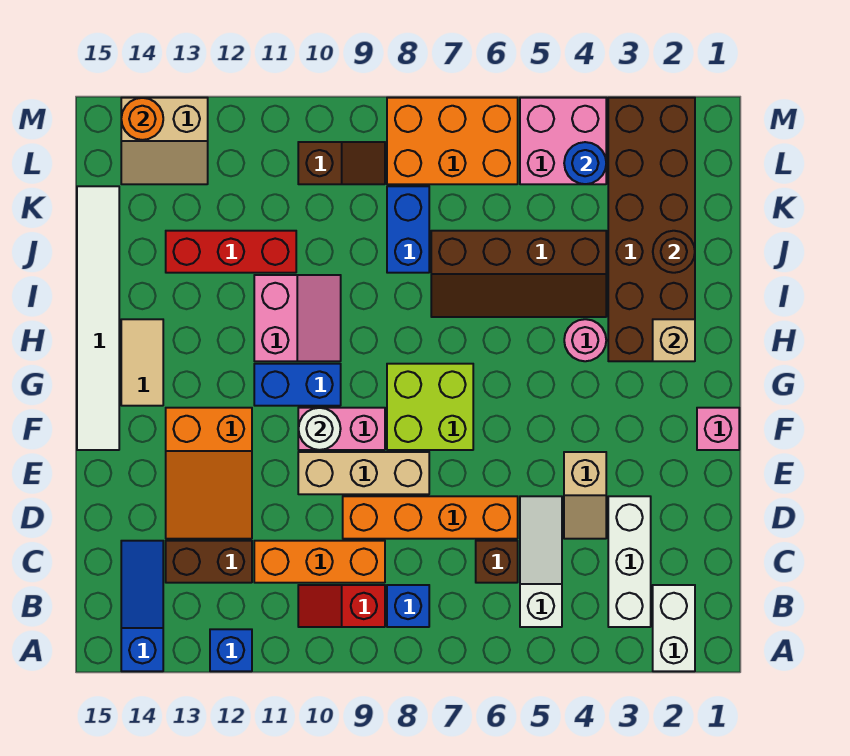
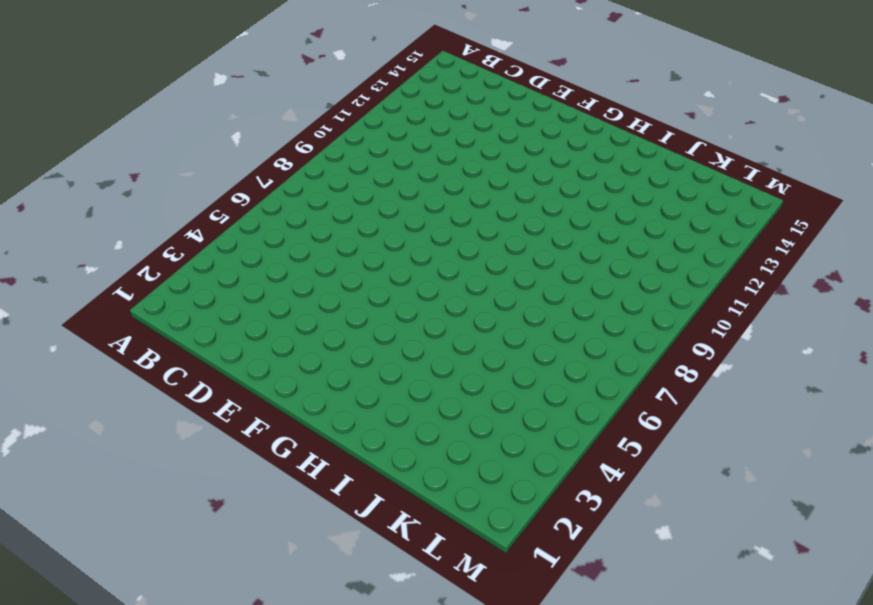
none -> white 1x2 brick [653,585,695,671]
none -> blue 1x1 brick [210,629,252,671]
none -> blue 1x3 slope [121,541,163,671]
none -> white 1x3 brick [608,496,651,627]

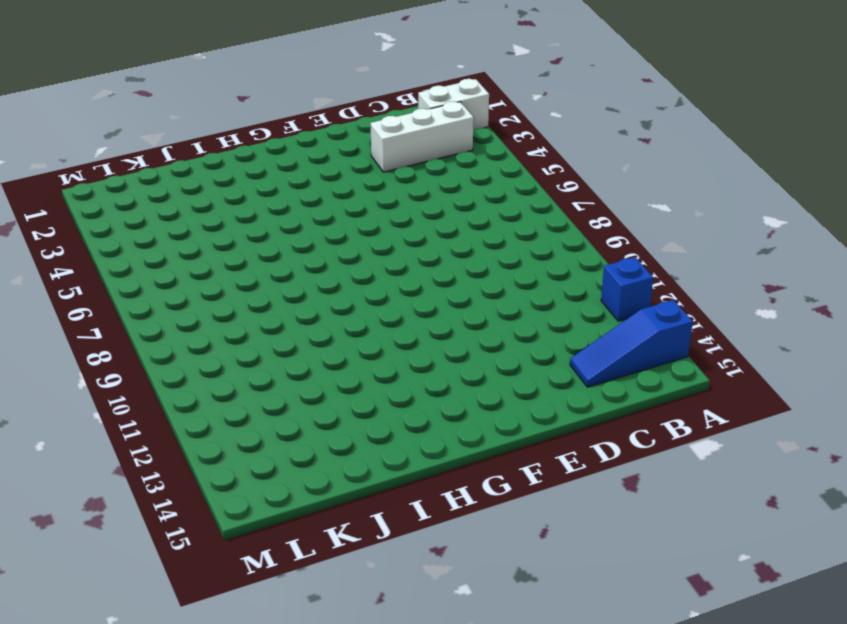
none -> white 1x3 slope [520,496,562,627]
none -> blue 1x1 brick [387,585,429,627]
none -> red 1x2 slope [298,585,385,627]
none -> brown 1x1 brick [476,541,518,583]

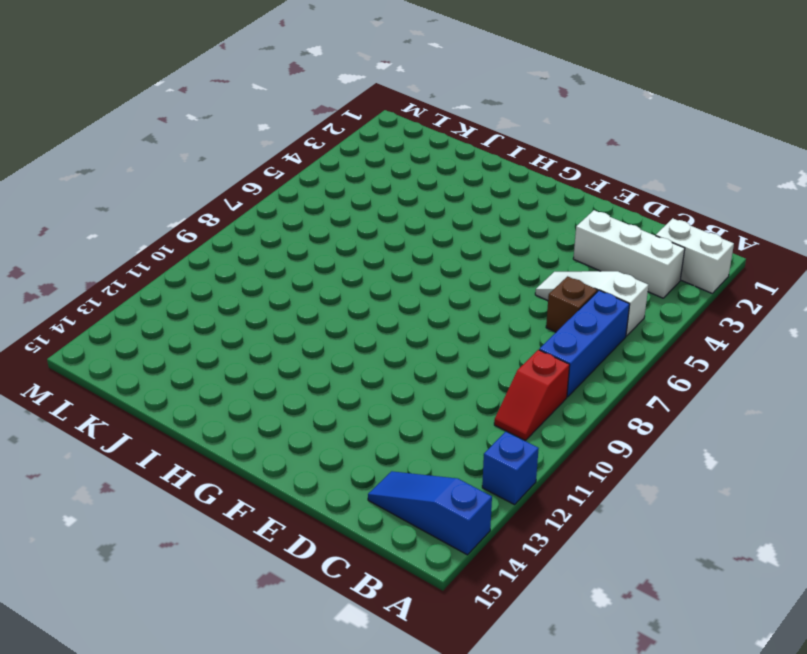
blue 1x3 brick [539,290,630,397] -> blue 1x1 brick [387,585,429,627]
none -> orange 1x3 brick [254,541,385,583]
none -> brown 1x2 brick [166,541,252,583]
none -> tan 1x2 slope [564,452,606,539]
none -> orange 1x4 brick [343,496,518,539]

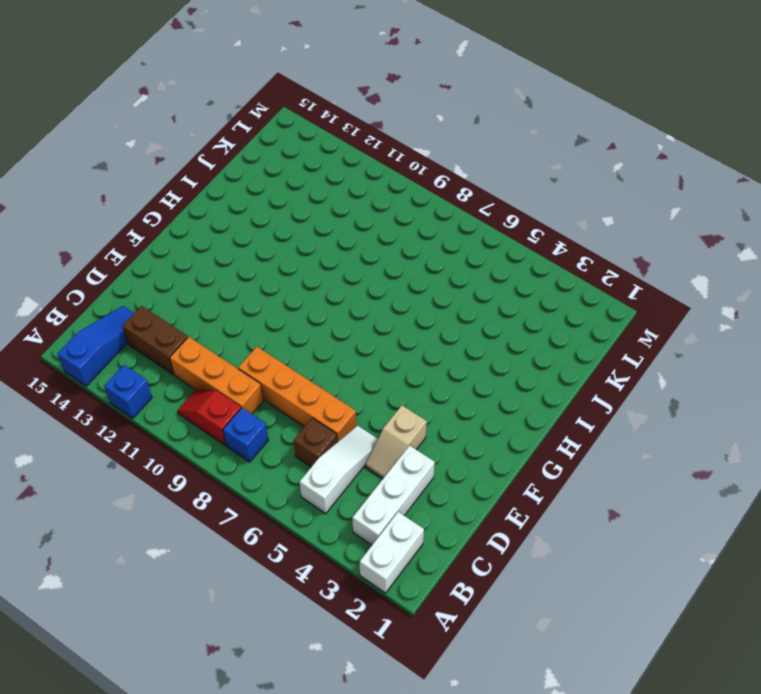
none -> orange 2x3 slope [166,408,252,539]
none -> tan 1x3 brick [298,452,429,494]
none -> pink 1x1 brick [697,408,739,450]
none -> lime 2x2 brick [387,364,473,450]

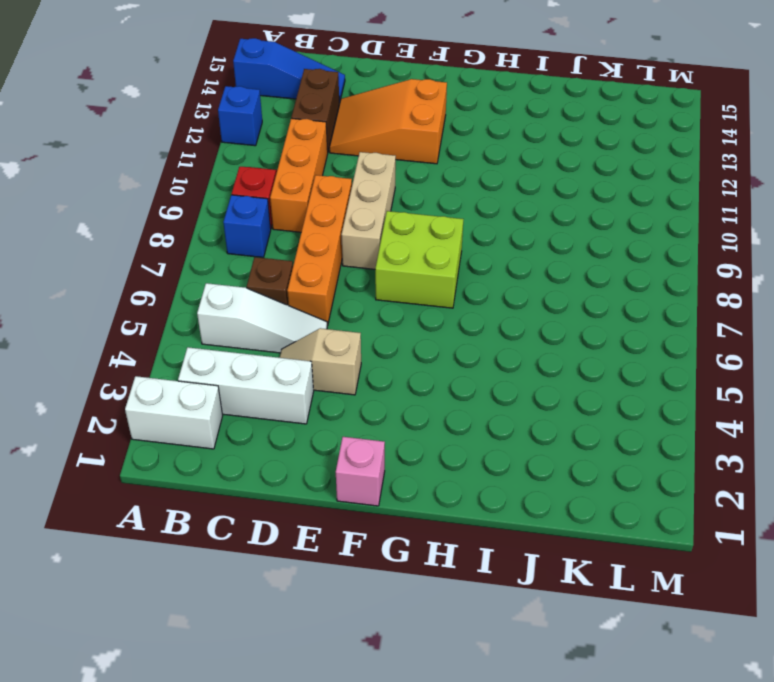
none -> pink 1x2 brick [298,408,385,450]
none -> white 1x6 tile [77,186,119,450]
none -> blue 1x2 brick [254,364,341,406]
none -> tan 1x2 tile [121,319,163,406]

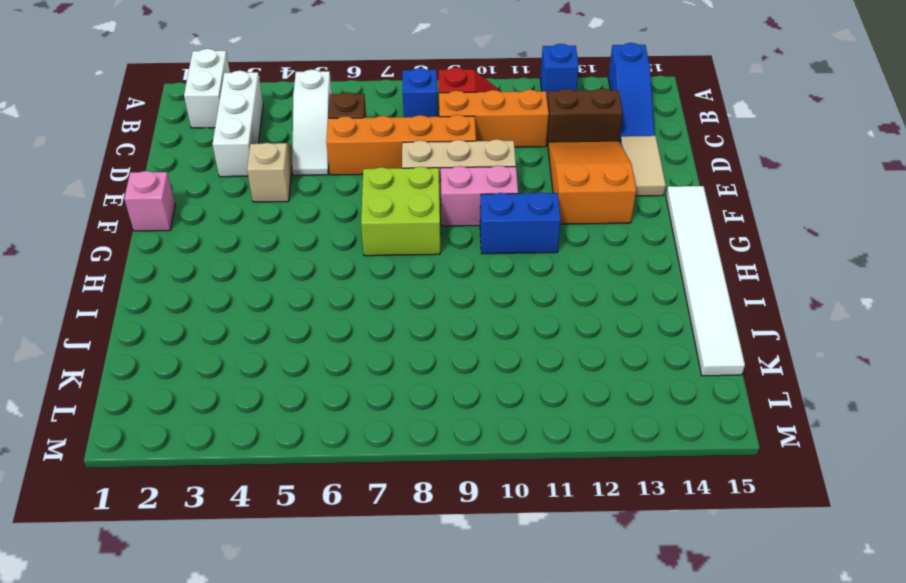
tan 1x2 tile [620,136,666,196] -> tan 1x2 tile moved to [121,319,163,406]
none -> brown 2x6 brick [608,98,695,361]
none -> pink 1x1 round brick [564,319,606,361]
none -> pink 2x2 slope [254,275,341,361]
none -> brown 2x4 slope [431,231,606,317]

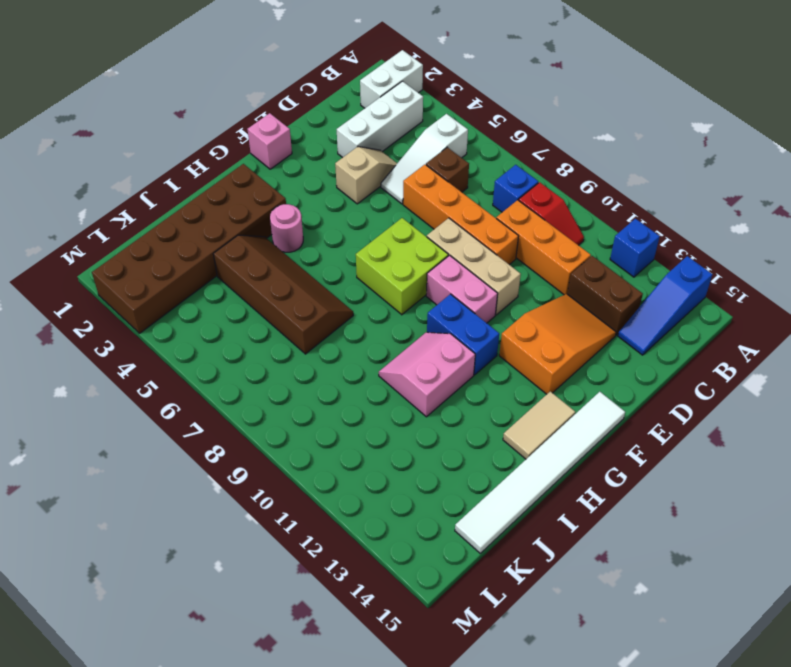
none -> blue 1x2 brick [387,186,429,273]
none -> red 1x3 brick [166,231,296,273]
none -> pink 2x2 brick [520,98,606,184]
none -> orange 2x3 brick [387,98,518,184]

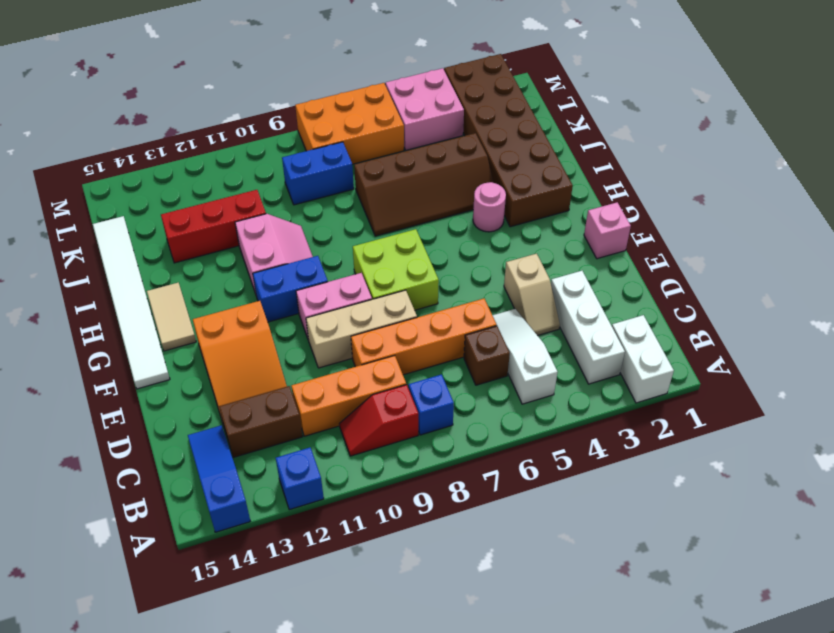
blue 1x2 brick [282,142,354,205] -> blue 1x2 brick turned to [387,186,429,273]
none -> brown 1x2 slope [298,142,385,184]
none -> tan 2x2 slope [121,98,208,184]
none -> white 1x1 round brick [298,408,341,450]
none -> tan 1x1 brick [653,319,695,361]

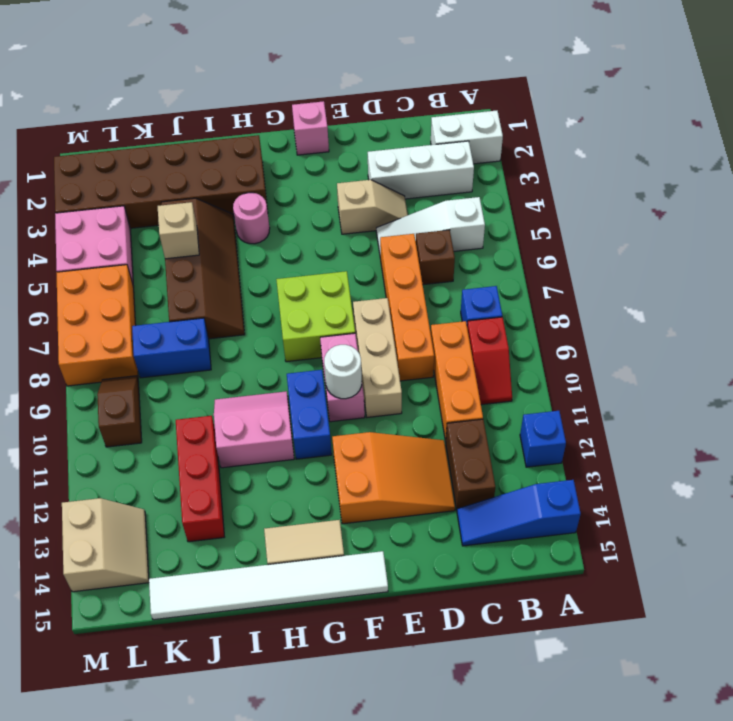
tan 1x1 brick [158,202,199,259] -> tan 1x1 brick moved to [653,319,695,361]
none -> brown 1x1 round brick [653,231,695,273]
none -> blue 1x1 round brick [564,142,606,184]
none -> orange 1x1 round brick [121,98,163,140]

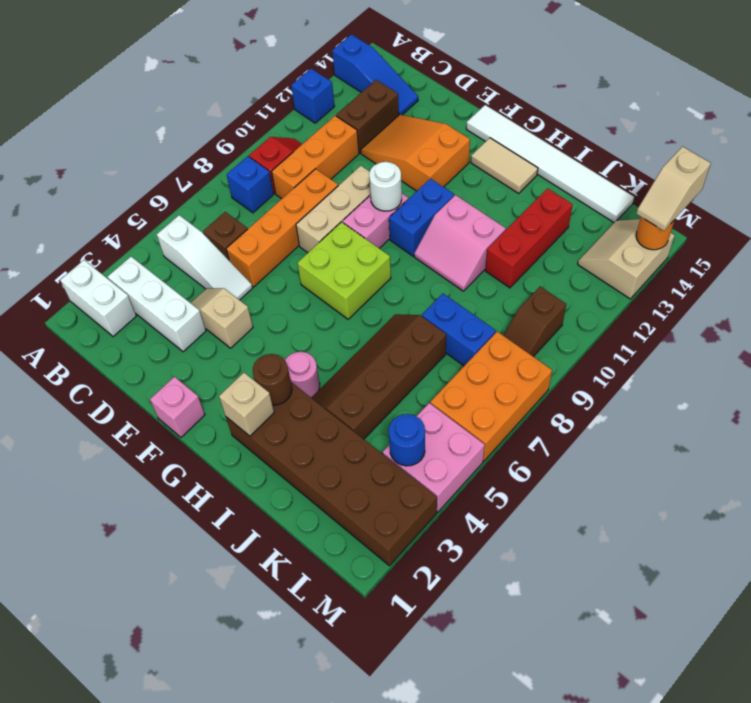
brown 1x1 round brick [253,354,292,405] -> brown 1x1 round brick moved to [653,231,695,273]
tan 1x2 slope [636,146,711,231] -> none

